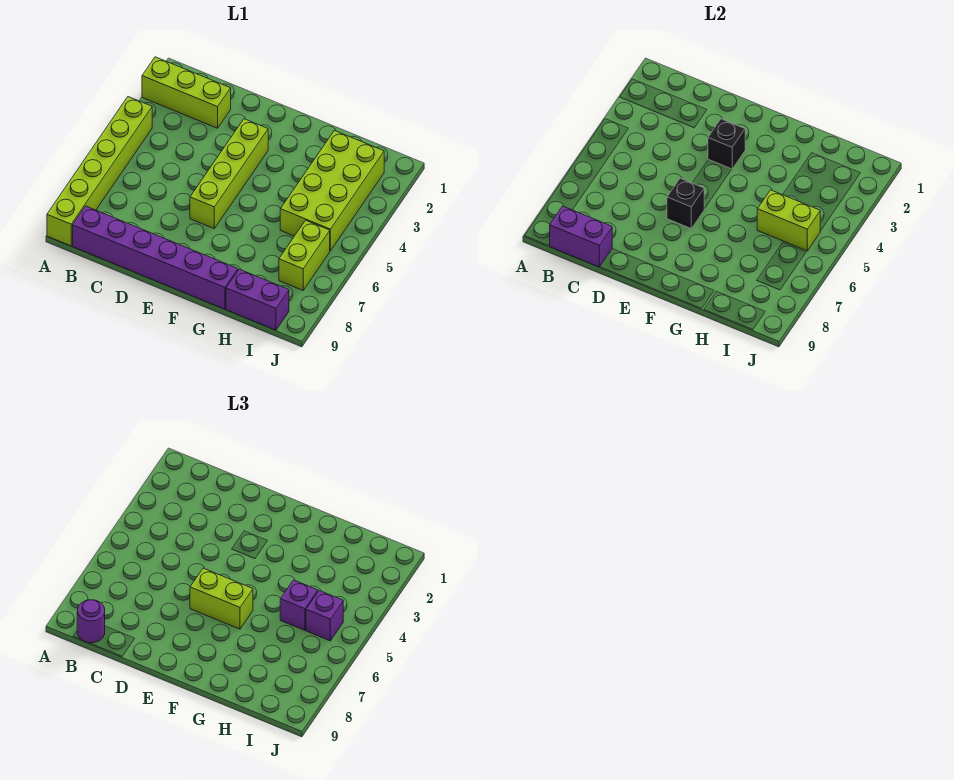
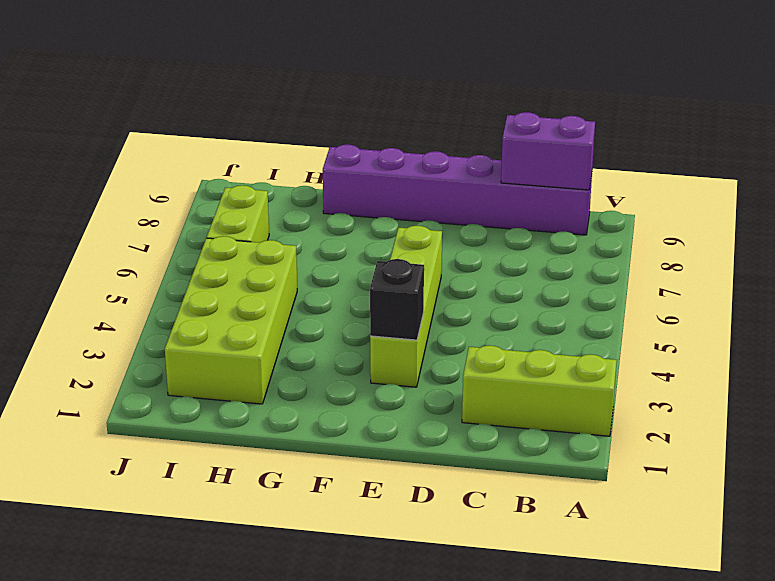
none -> lime 1x6 brick [47,97,152,246]
none -> purple 1x2 brick [226,269,289,330]
none -> black 1x1 brick [667,178,704,228]

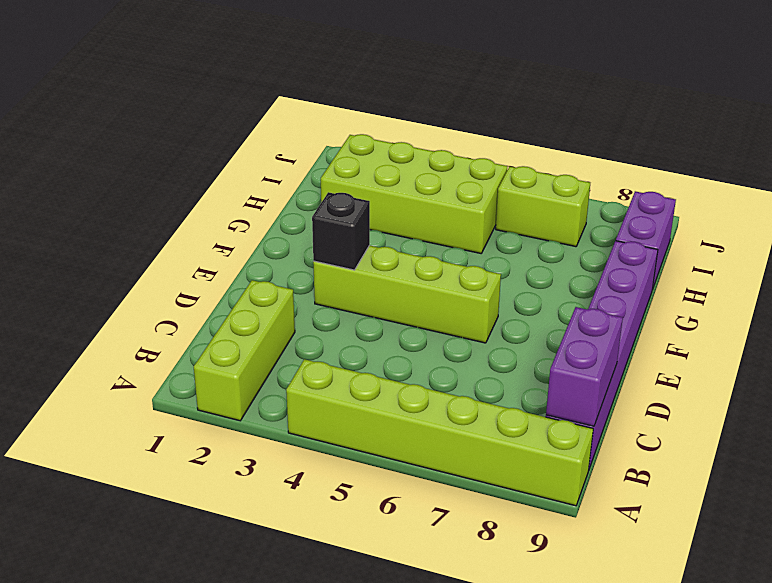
none -> black 1x1 brick [667,178,704,228]
none -> lime 1x2 brick [757,190,820,251]
none -> purple 1x1 round brick [77,600,105,643]

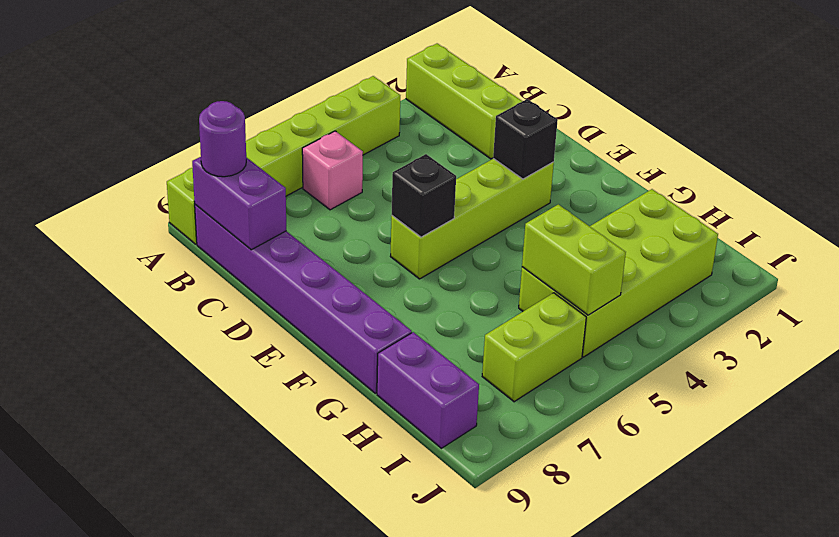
pink 1x1 brick [302,131,363,210] -> none
none -> lime 1x2 brick [190,568,253,629]
none -> purple 1x1 brick [280,580,318,630]
none -> purple 1x1 brick [306,591,343,641]

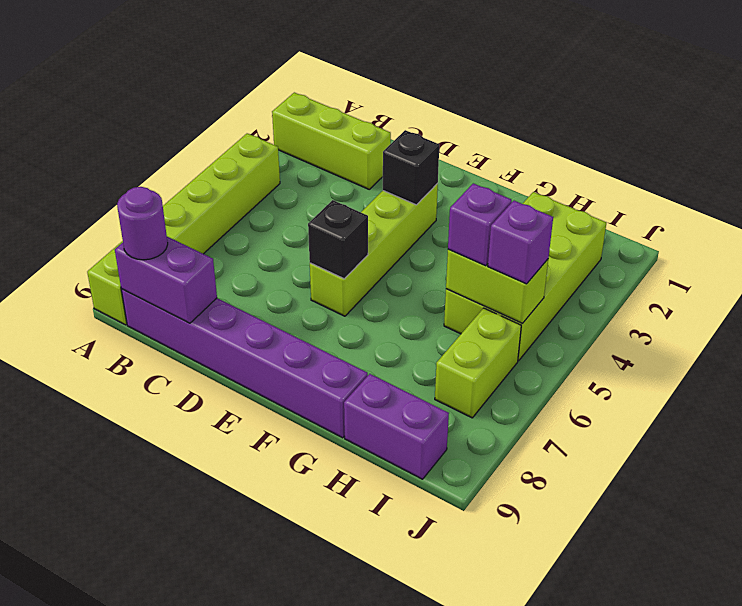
none -> lime 1x2 brick [190,568,253,629]

